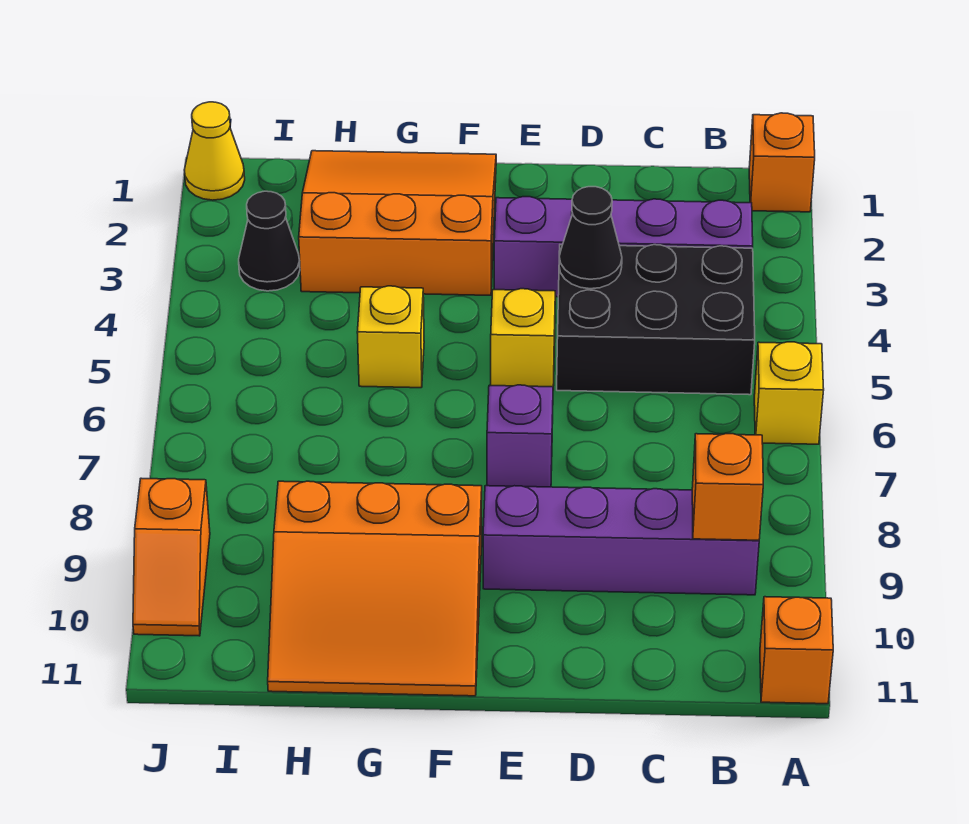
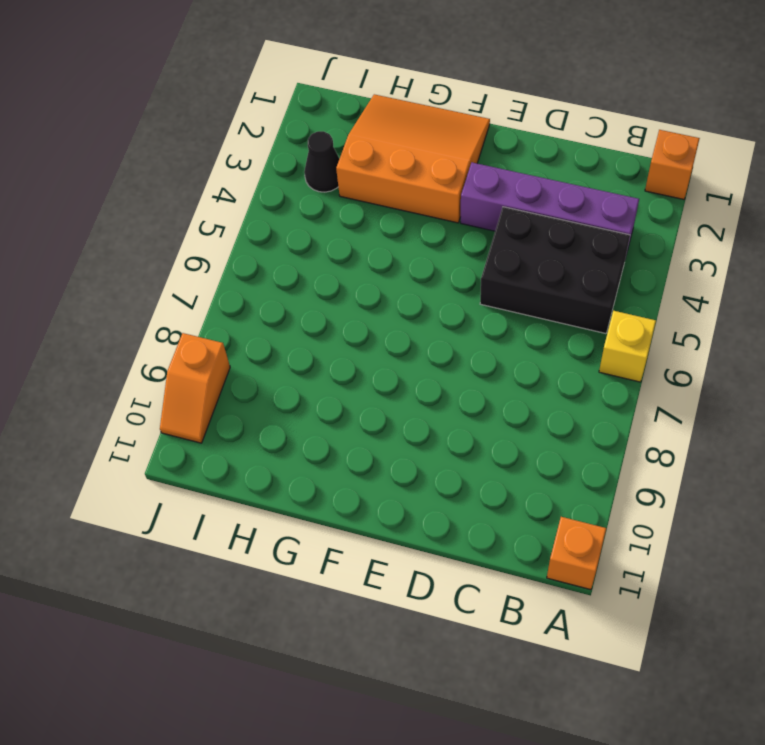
none -> purple 1x4 brick [483,486,759,595]
none -> yellow 1x1 brick [491,289,555,387]
none -> purple 1x1 brick [487,385,553,487]

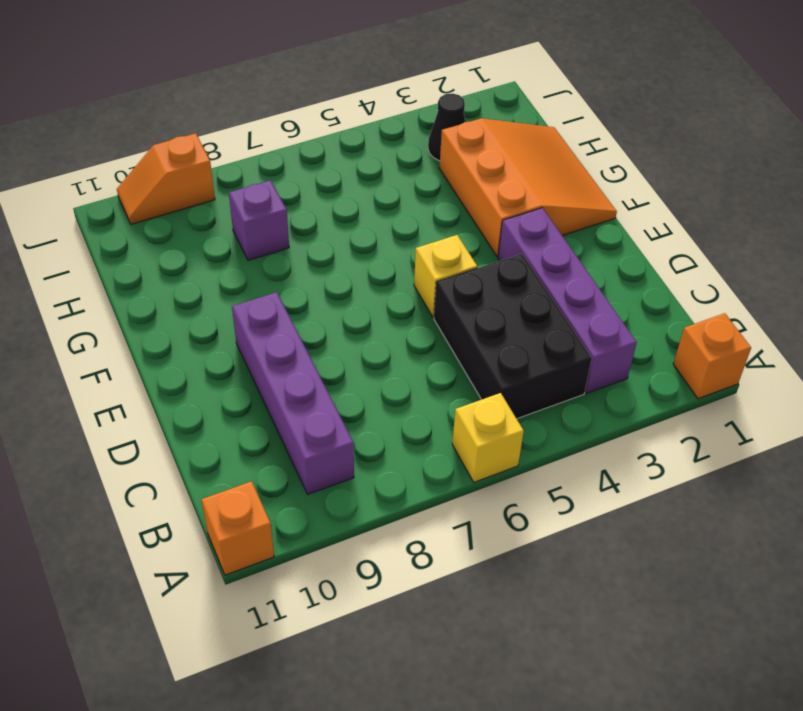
purple 1x1 brick [229,180,289,260] -> purple 1x1 brick moved to [487,385,553,487]
none -> orange 3x3 slope [268,481,482,696]
none -> yellow 1x1 brick [357,286,424,388]
none -> yellow 1x1 cone [184,102,245,200]

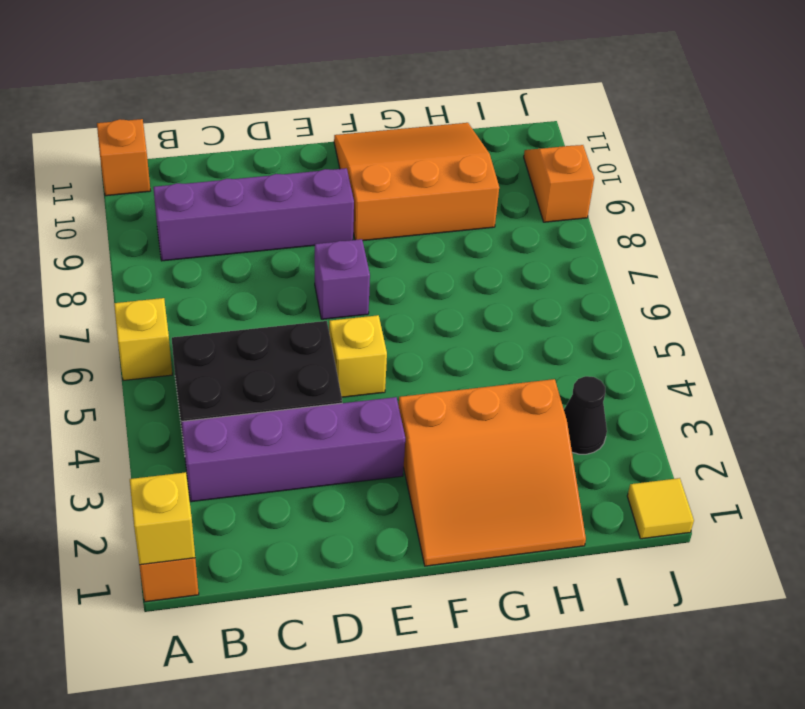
yellow 1x1 brick [130,472,195,565] -> yellow 1x1 brick moved to [357,286,424,388]
yellow 1x1 tile [627,478,694,539] -> yellow 1x1 cone [184,102,245,200]
none -> orange 1x1 brick [692,434,763,540]
none -> black 1x1 cone [559,187,622,289]

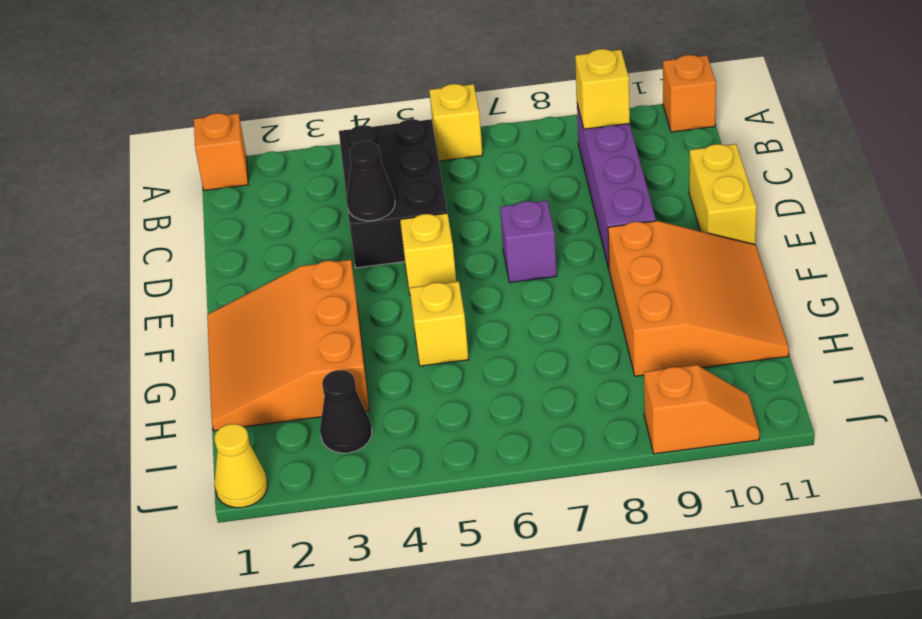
yellow 1x1 brick [575,49,630,129] -> orange 1x1 brick [692,434,763,540]
yellow 1x2 brick [689,144,757,244] -> none
none -> purple 1x4 brick [494,197,753,297]

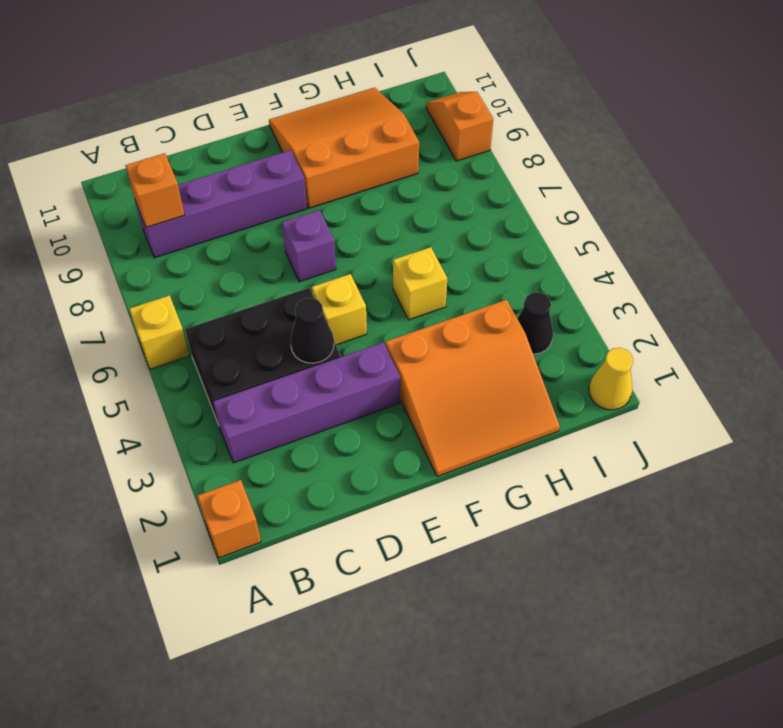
none -> orange 1x1 brick [760,597,833,704]

